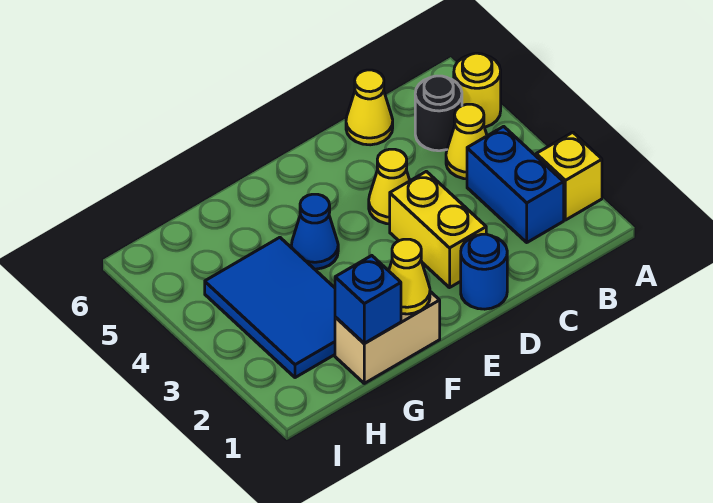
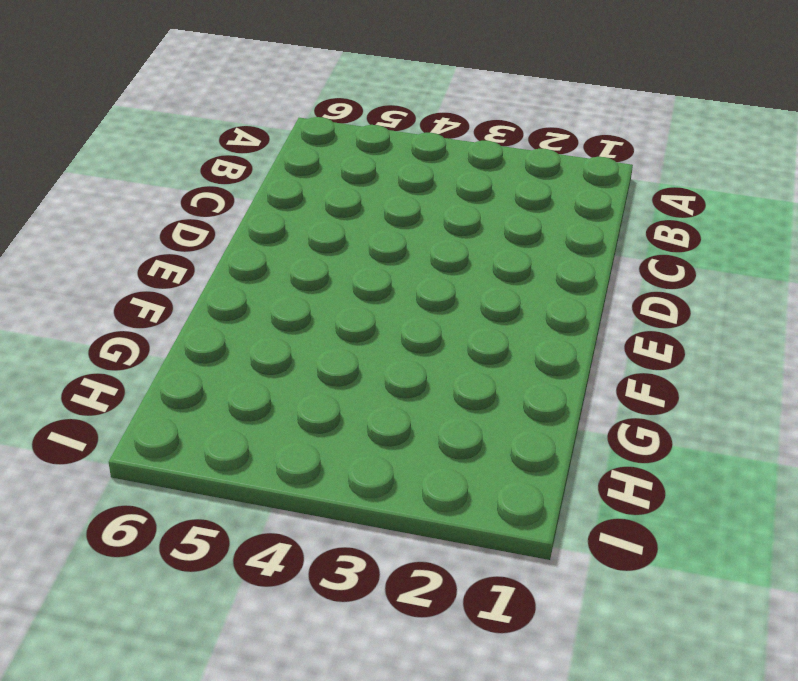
none -> yellow 1x1 brick [536,132,602,220]
none -> yellow 1x1 round brick [454,53,501,127]
none -> blue 1x2 brick [467,126,564,242]

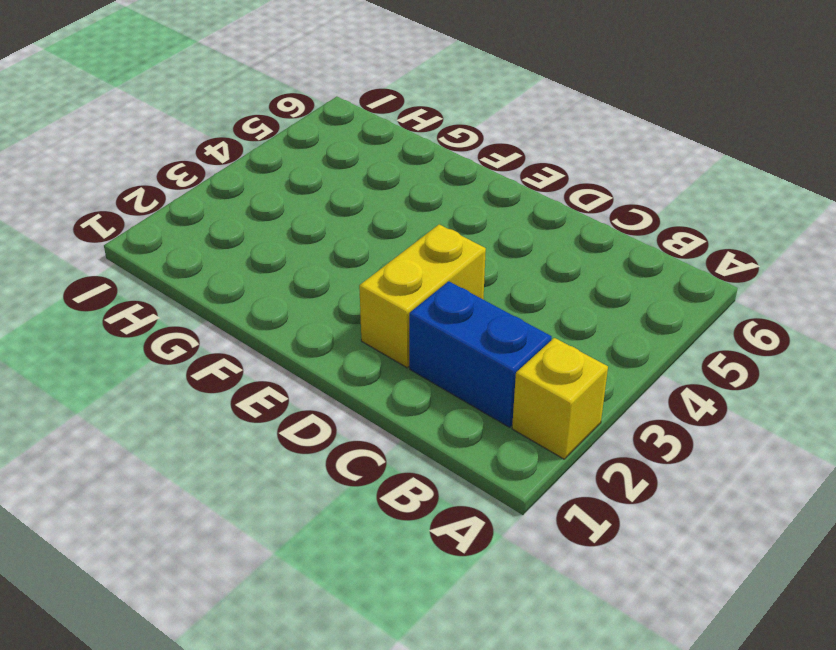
blue 1x2 brick [409,281,552,427] -> blue 1x2 brick turned to [467,126,564,242]
none -> yellow 1x1 round brick [454,53,501,127]
none -> yellow 1x1 cone [446,104,487,179]
none -> black 1x1 round brick [415,76,462,151]

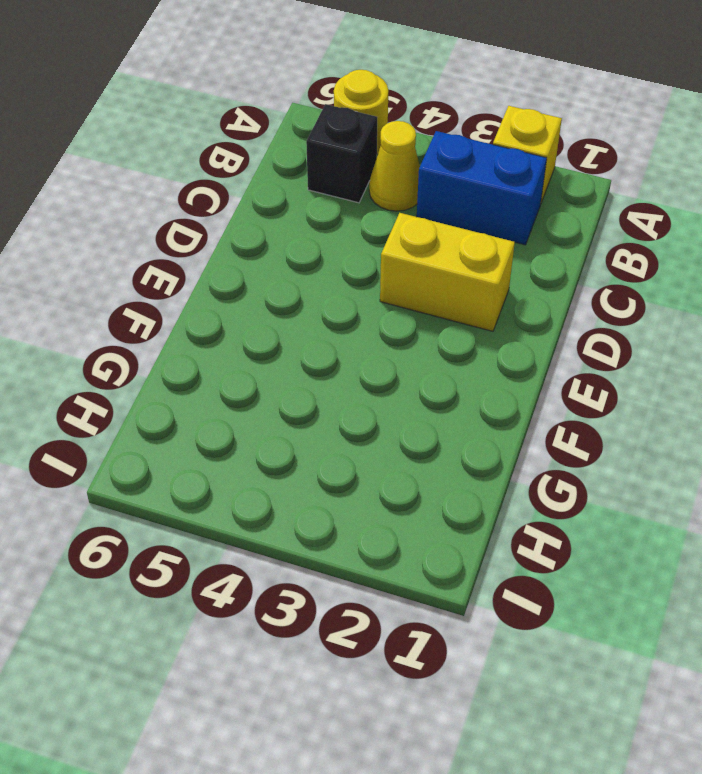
black 1x1 brick [306,104,377,203] -> black 1x1 round brick [415,76,462,151]
none -> yellow 1x1 cone [346,70,393,145]
none -> blue 1x1 round brick [461,234,507,309]
none -> yellow 1x1 cone [369,149,410,224]

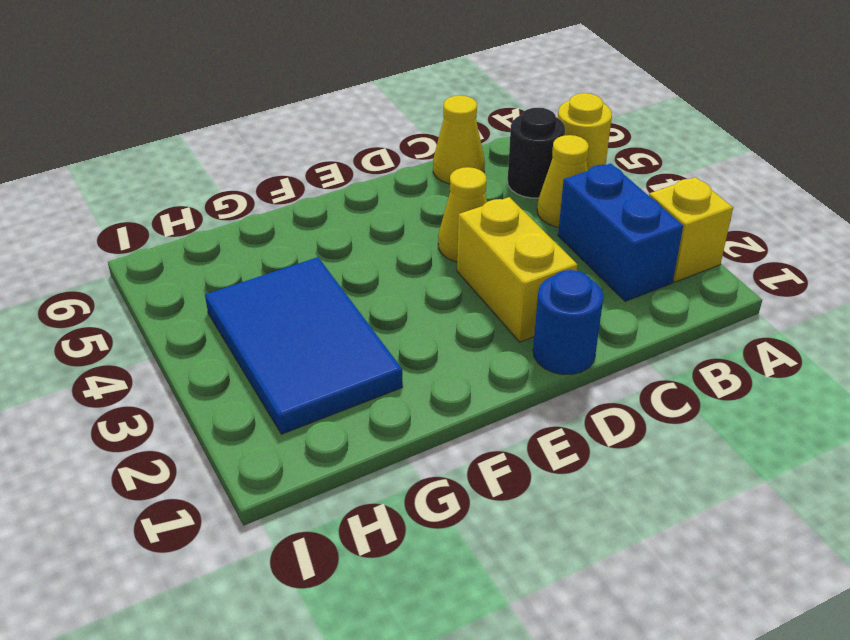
none -> tan 1x2 brick [335,292,440,383]
none -> blue 1x1 cone [291,194,338,269]
none -> yellow 1x1 cone [389,239,430,314]

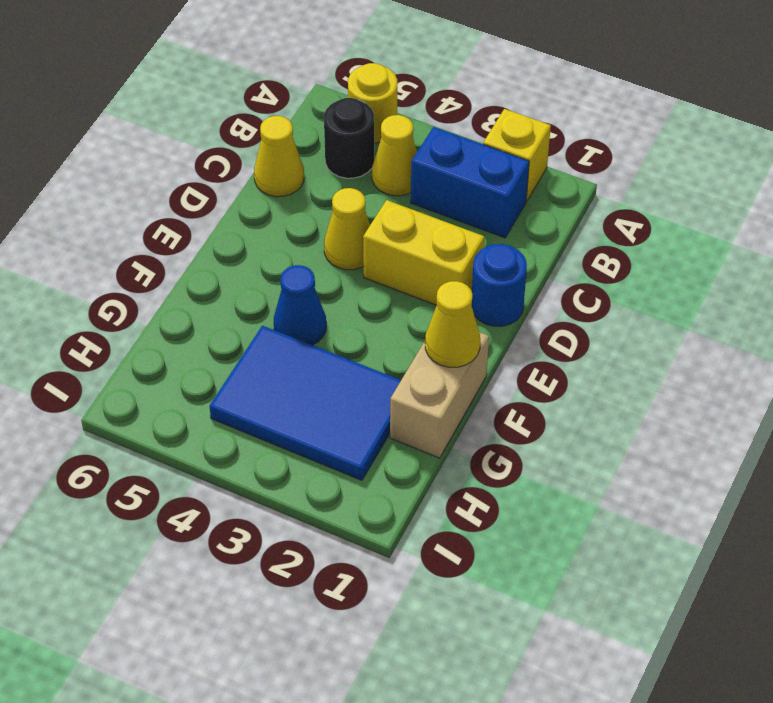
none -> blue 1x1 brick [335,256,401,343]

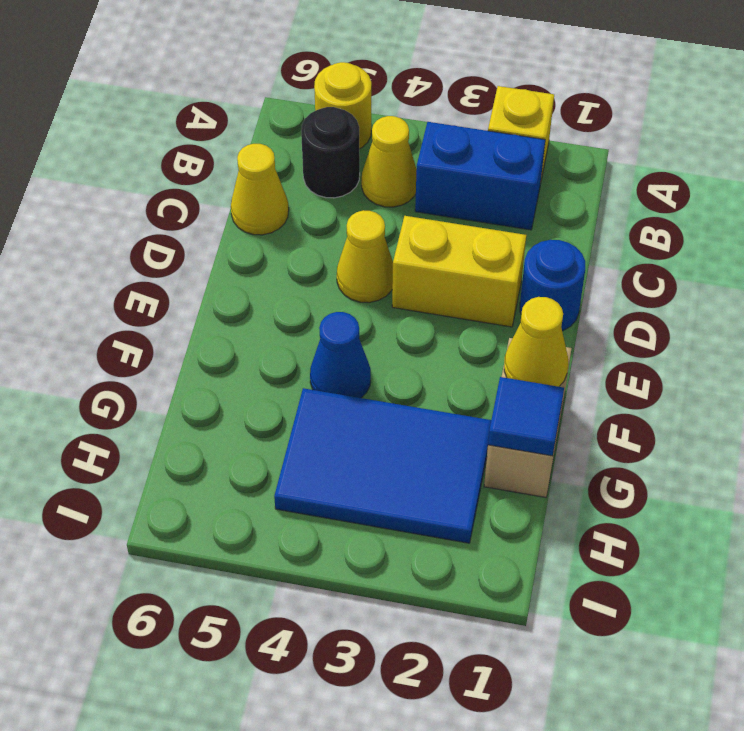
blue 1x1 tile [488,377,564,456] -> blue 1x1 brick [335,256,401,343]

